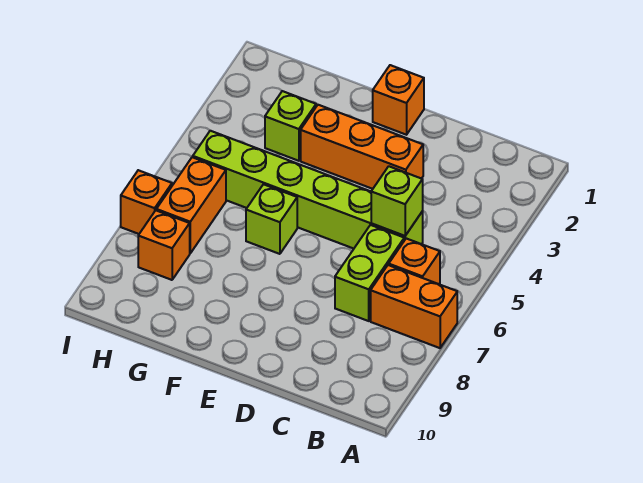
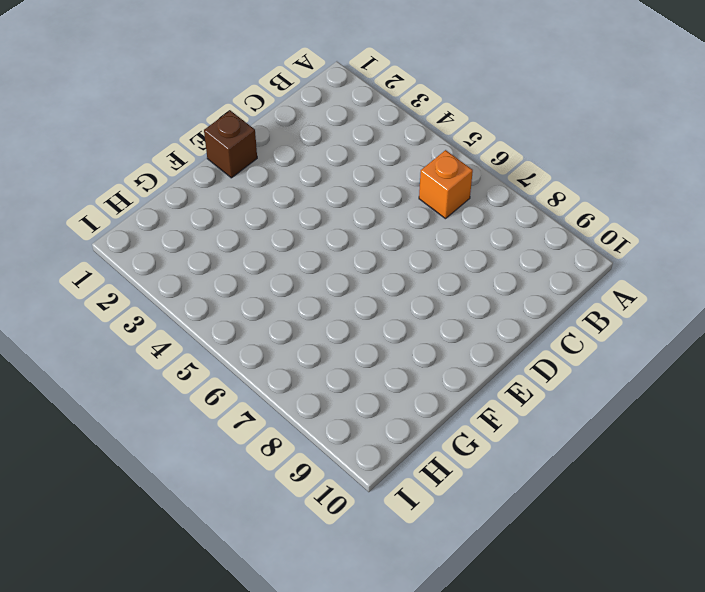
brown 1x1 brick [204,111,257,178] -> orange 1x1 brick [373,65,424,135]
none -> orange 1x2 brick [371,265,457,348]
none -> lime 1x6 brick [193,131,423,249]
none -> lime 1x2 brick [335,225,404,321]

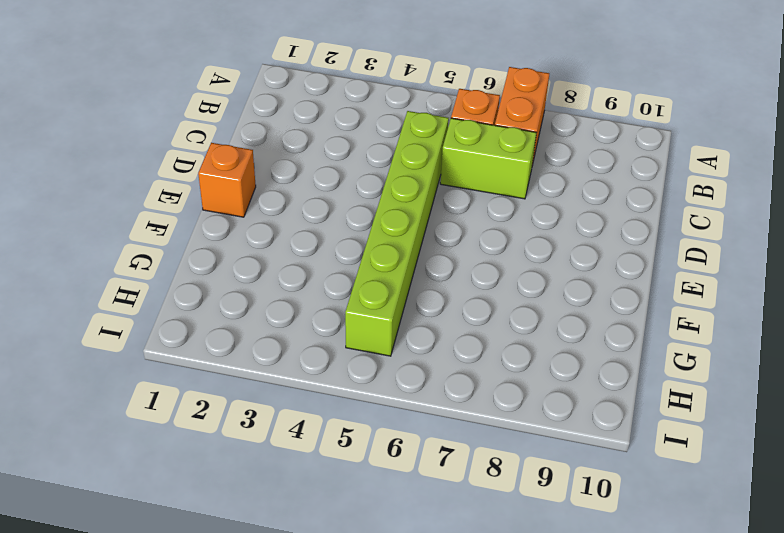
none -> orange 1x3 brick [301,105,423,189]
none -> lime 1x1 brick [246,184,297,254]
none -> lime 1x1 brick [265,91,316,161]

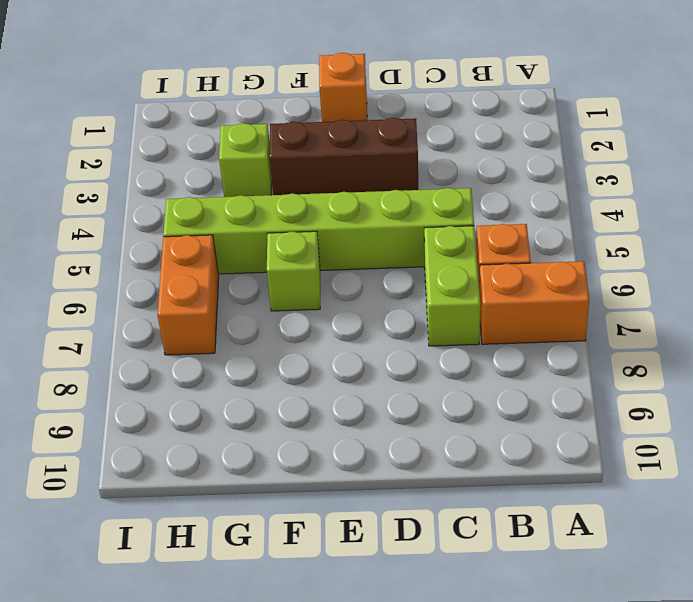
brown 1x3 brick [269,118,418,195] -> orange 1x3 brick [301,105,423,189]
none -> orange 1x1 brick [138,210,190,280]
none -> orange 1x1 brick [121,170,172,234]
none -> lime 1x1 brick [371,166,423,236]

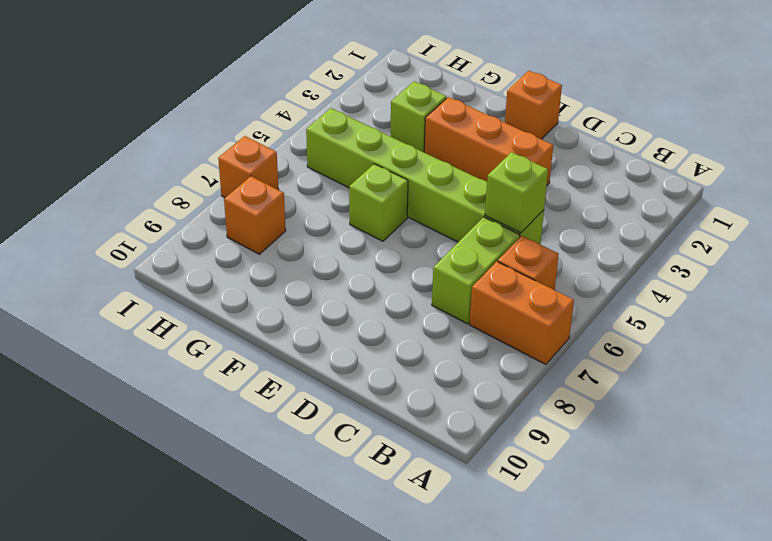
none -> orange 1x2 brick [156,157,226,253]

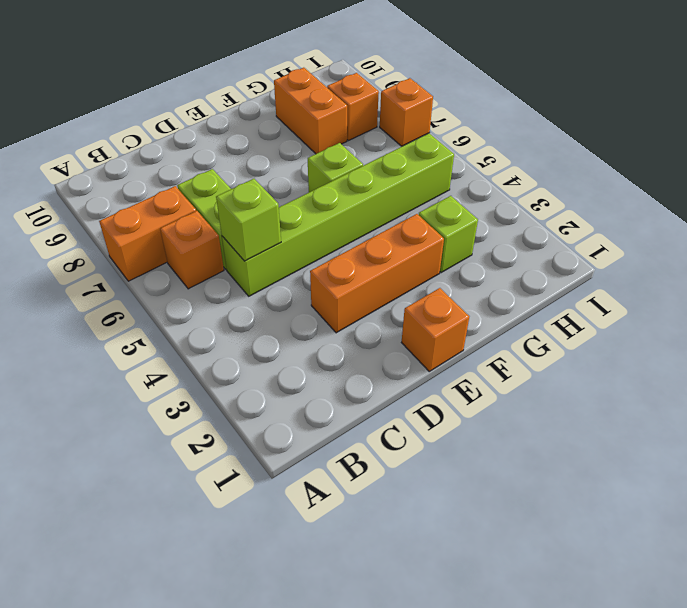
orange 1x2 brick [274,68,347,154] -> orange 1x2 brick moved to [156,157,226,253]

